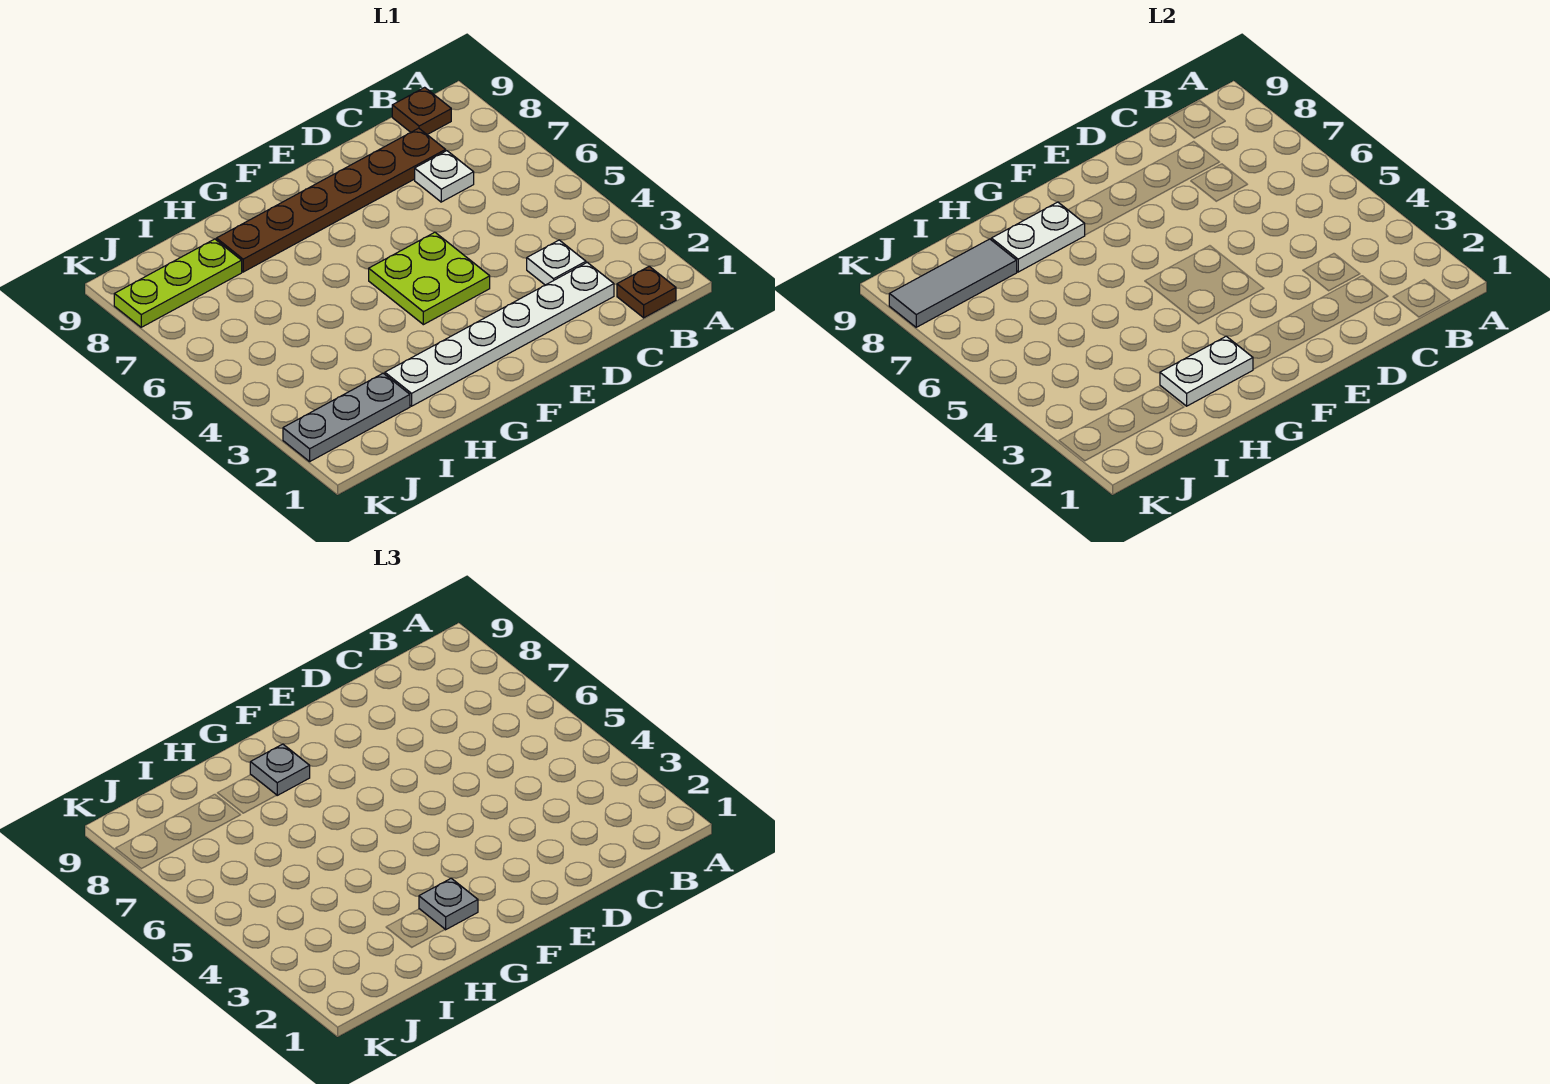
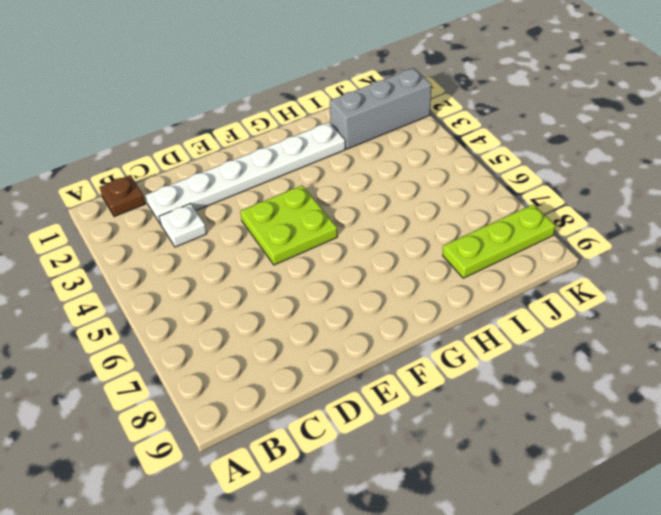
grey 1x3 brick [330,68,431,149] -> grey 1x3 plate [283,373,410,461]
none -> brown 1x1 plate [392,87,451,134]
none -> white 1x1 plate [415,151,474,202]
none -> brown 1x6 plate [216,128,446,272]

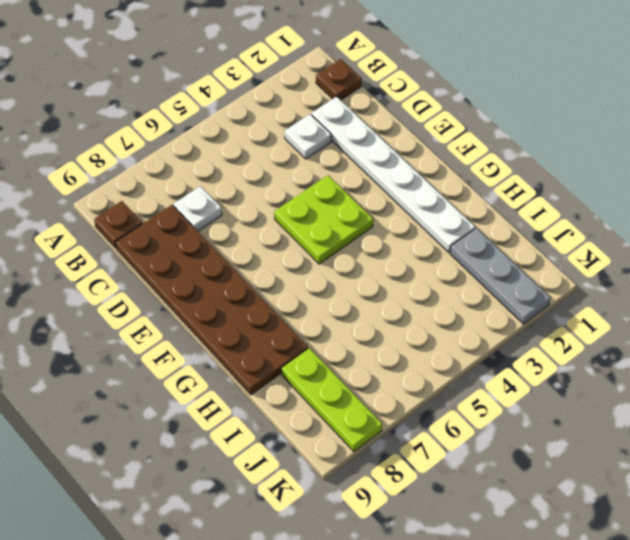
brown 2x6 plate [116,205,308,395] -> brown 1x6 plate [216,128,446,272]
none -> white 1x2 plate [1160,336,1253,406]
none -> white 1x2 plate [991,202,1085,272]
none -> grey 1x3 tile [889,239,1017,327]

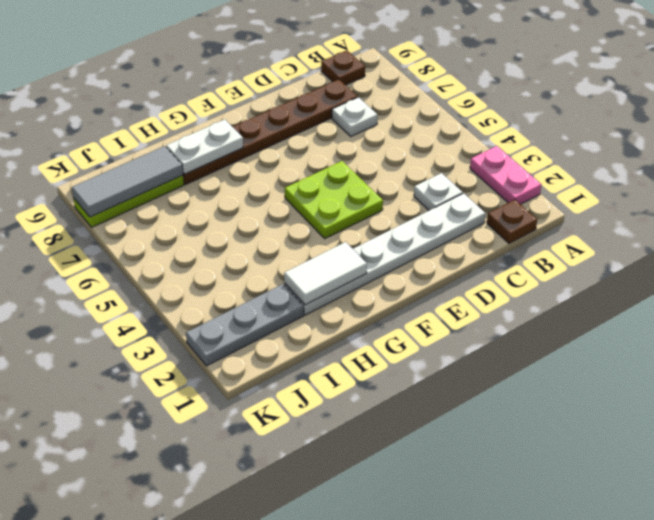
pink 1x2 plate [470,146,541,204] -> none
white 1x2 tile [284,242,367,305] -> white 1x2 plate [1160,336,1253,406]
none -> grey 1x1 plate [419,878,478,930]
none -> grey 1x1 plate [250,744,310,795]

